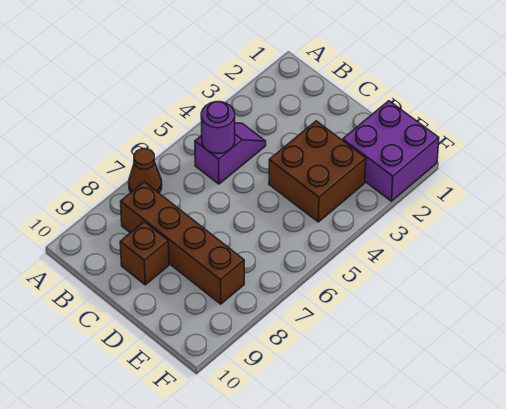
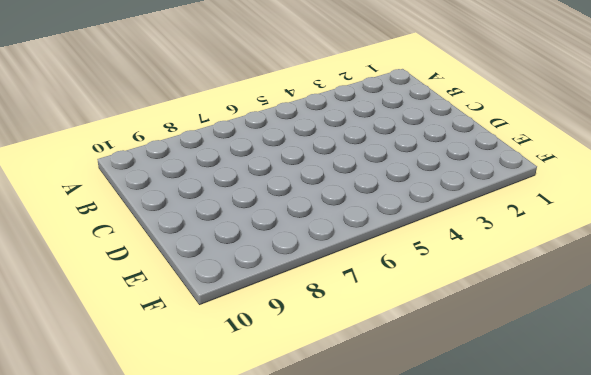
none -> brown 1x1 cone [129,149,162,193]
none -> purple 1x2 slope [195,123,266,184]

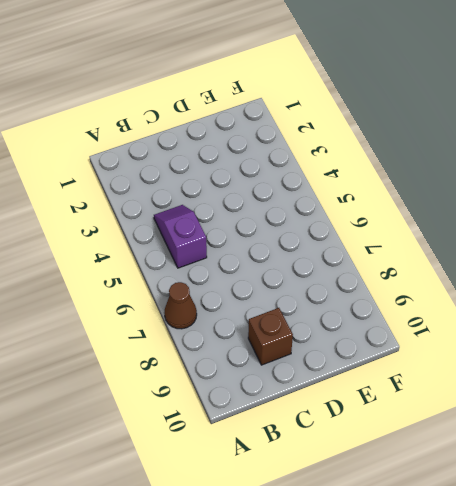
none -> brown 1x4 brick [121,182,244,304]
none -> brown 2x2 brick [269,121,366,222]

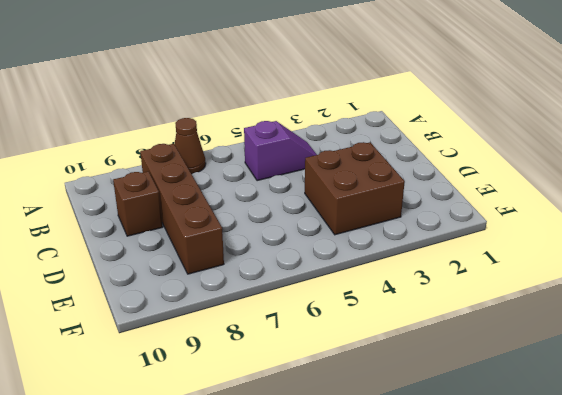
none -> purple 2x2 brick [343,101,439,201]
none -> purple 1x1 round brick [201,102,235,153]

